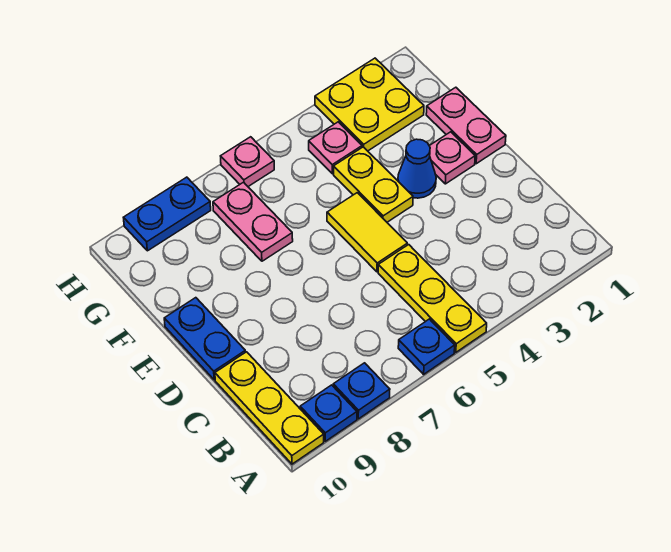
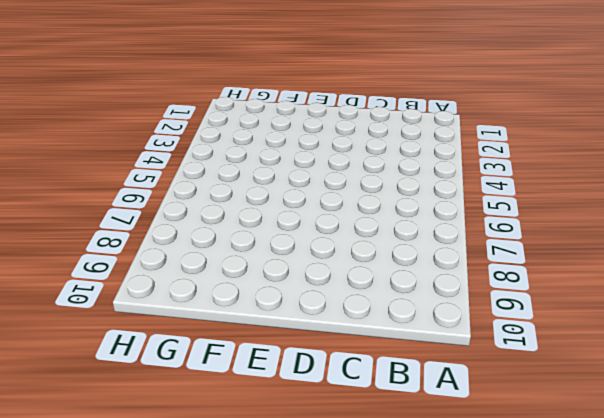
none -> yellow 1x3 plate [378,245,487,352]
none -> blue 1x1 plate [398,319,455,374]
none -> blue 1x1 plate [333,363,390,419]

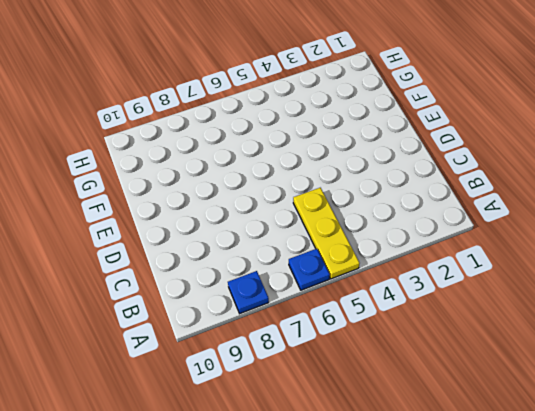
none -> blue 1x1 plate [300,385,357,441]
none -> yellow 1x3 plate [215,352,324,464]
none -> yellow 1x2 tile [327,193,407,272]

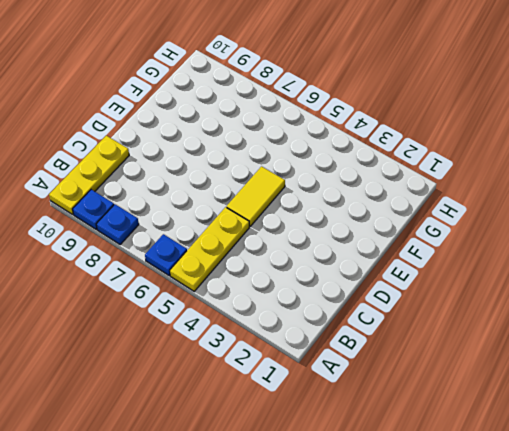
none -> blue 1x2 plate [164,298,245,380]
none -> pink 1x2 plate [426,87,506,164]
none -> pink 1x1 plate [430,132,475,184]

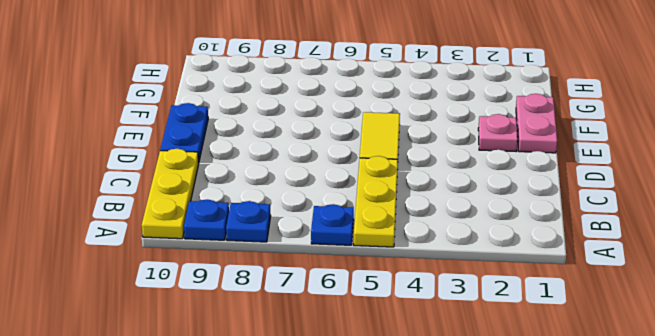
none -> blue 1x1 cone [398,139,436,198]
none -> yellow 1x2 plate [334,147,413,222]
none -> pink 1x2 plate [213,182,293,261]

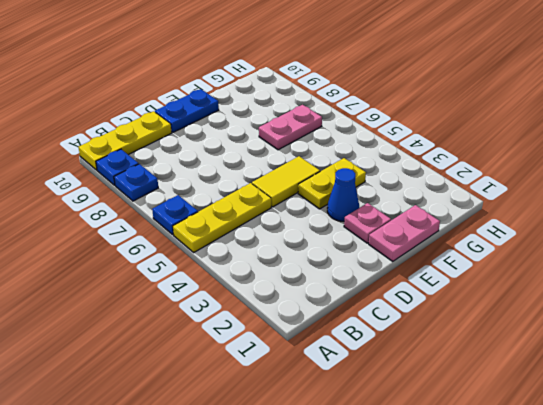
none -> yellow 2x2 plate [315,58,424,151]
none -> pink 1x1 plate [309,122,362,174]
none -> pink 1x1 plate [221,137,274,186]

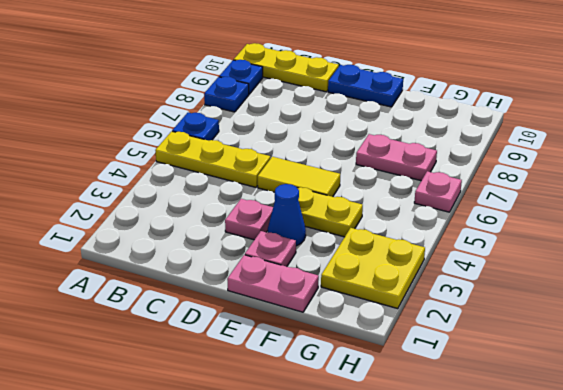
pink 1x1 plate [225,199,273,240] -> pink 1x1 plate moved to [309,122,362,174]
none -> blue 1x2 plate [123,177,211,251]

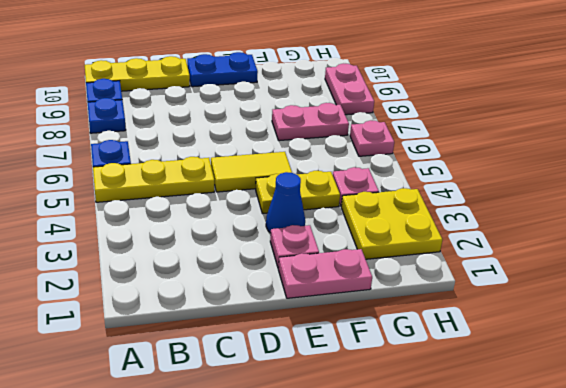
pink 1x2 plate [325,63,374,115] -> blue 1x2 plate [123,177,211,251]

